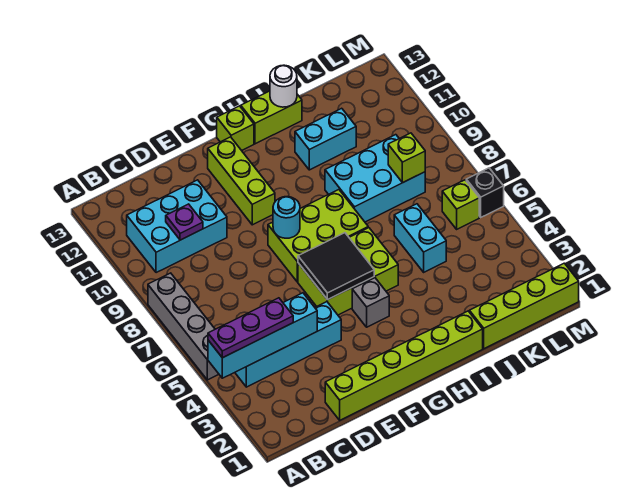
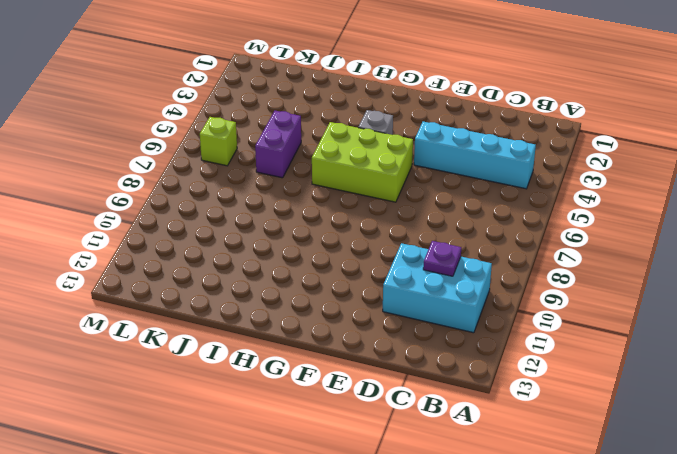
purple 1x2 brick [255,111,301,178] -> cyan 1x2 brick [394,204,446,272]
none -> grey 1x4 brick [148,273,219,380]
none -> lime 1x6 brick [325,311,483,420]
none -> lime 2x3 brick [268,190,368,282]

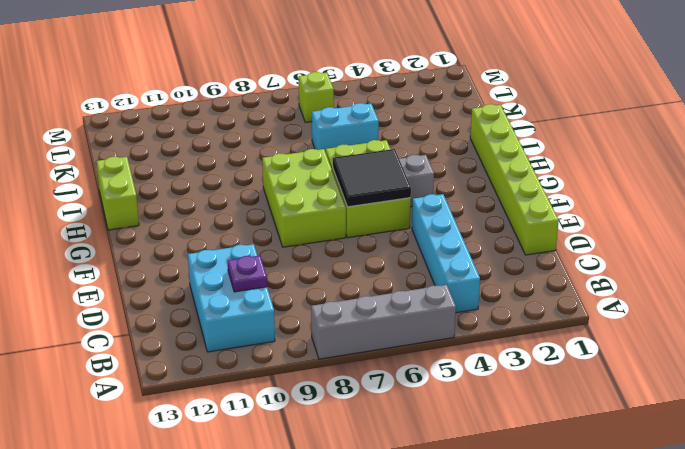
none -> lime 1x3 brick [208,137,275,225]
none -> lime 1x1 brick [217,106,254,151]
none -> cyan 2x3 brick [325,135,425,222]

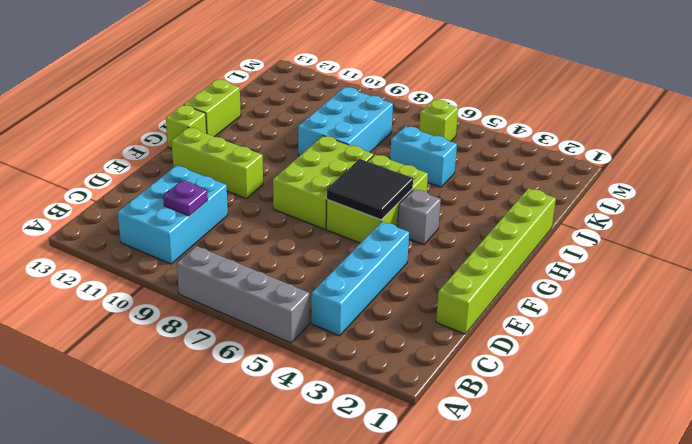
none -> cyan 1x2 brick [295,108,356,170]
none -> lime 1x4 brick [469,263,579,349]
none -> black 1x1 brick [466,168,504,217]

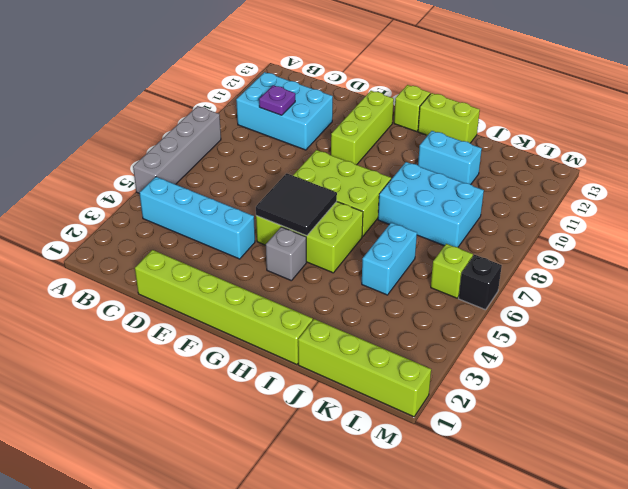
none -> cyan 1x4 brick [208,293,317,378]
none -> cyan 1x1 round brick [273,197,300,238]
none -> white 1x1 round brick [270,65,297,107]

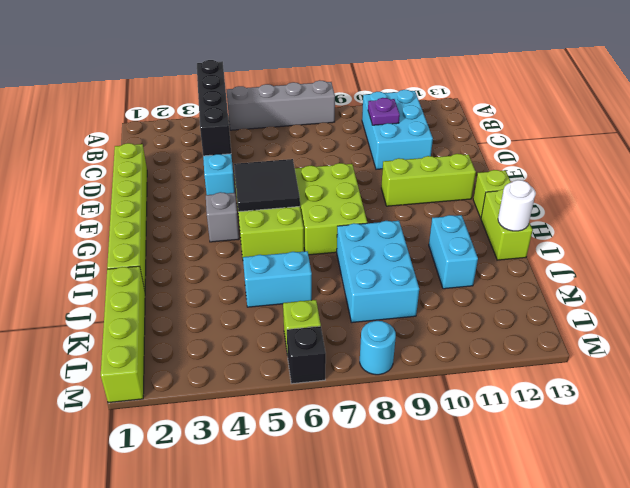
black 1x4 brick [197,60,231,156] -> cyan 1x4 brick [208,293,317,378]
cyan 1x1 round brick [360,321,396,375] -> cyan 1x1 round brick moved to [273,197,300,238]
none -> lime 1x1 brick [388,133,425,183]
none -> purple 1x3 plate [208,298,293,358]

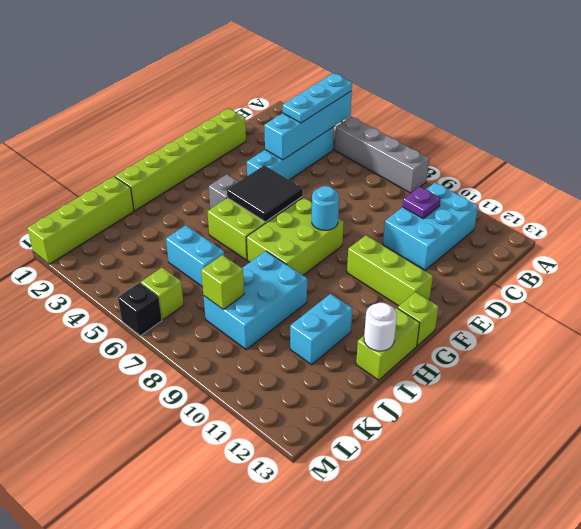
cyan 1x3 plate [283,73,352,123] -> purple 1x3 plate [208,298,293,358]

